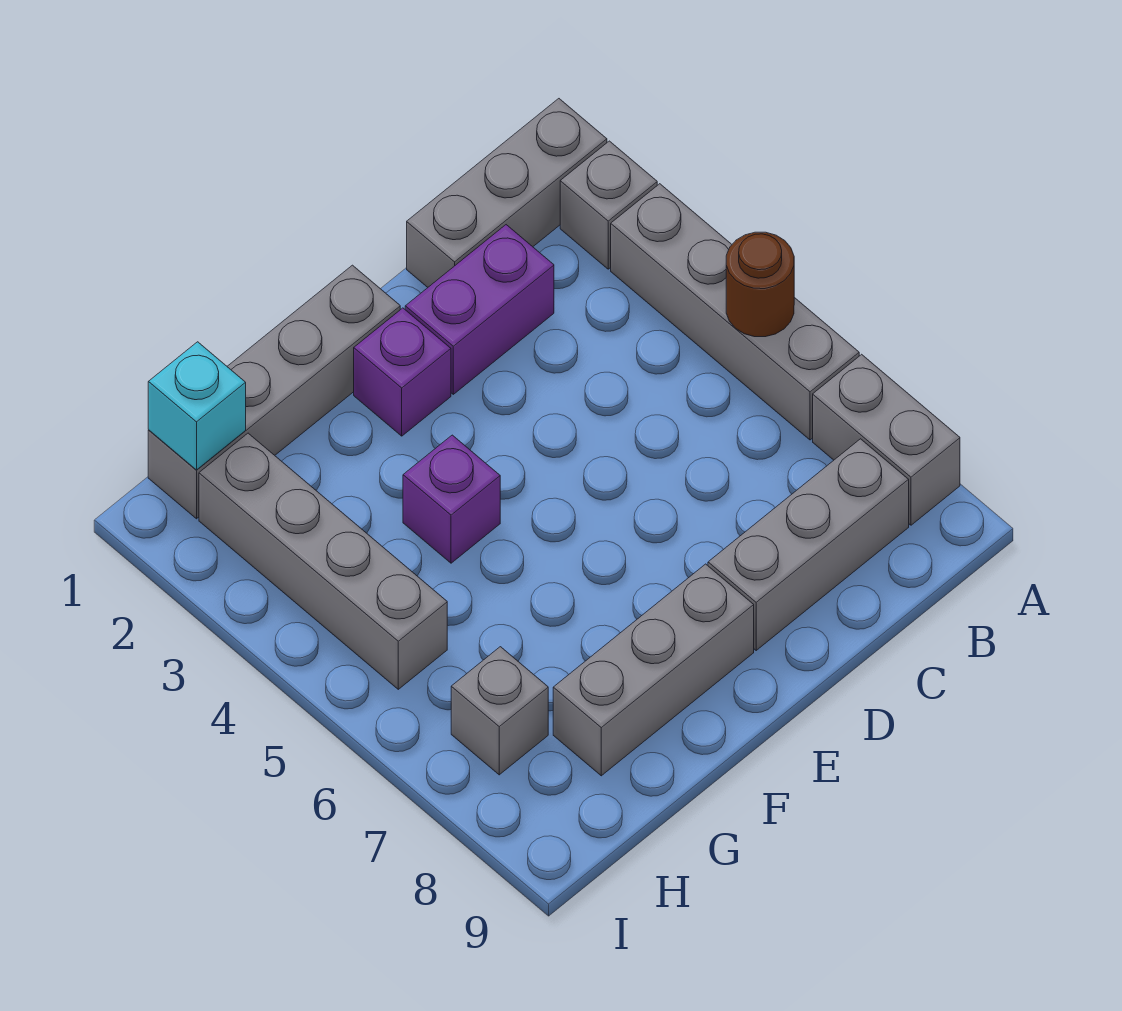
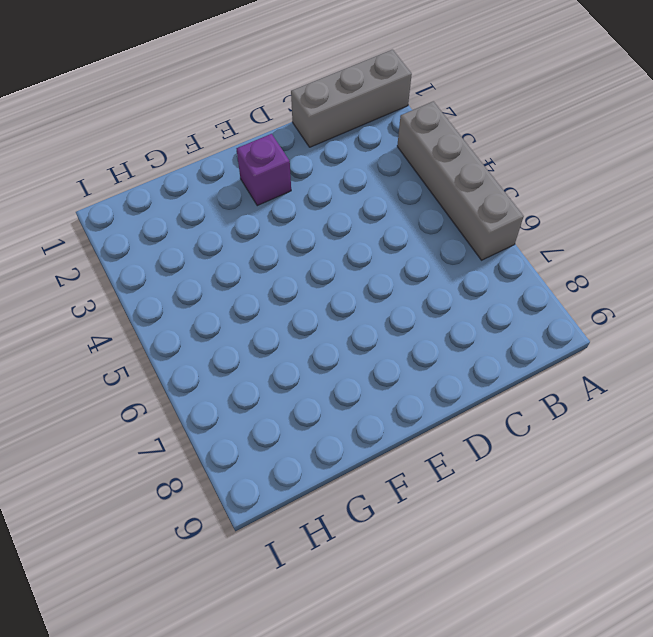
none -> grey 1x1 brick [560,141,657,269]
none -> grey 1x2 brick [813,354,960,525]
none -> grey 1x3 brick [708,439,909,650]

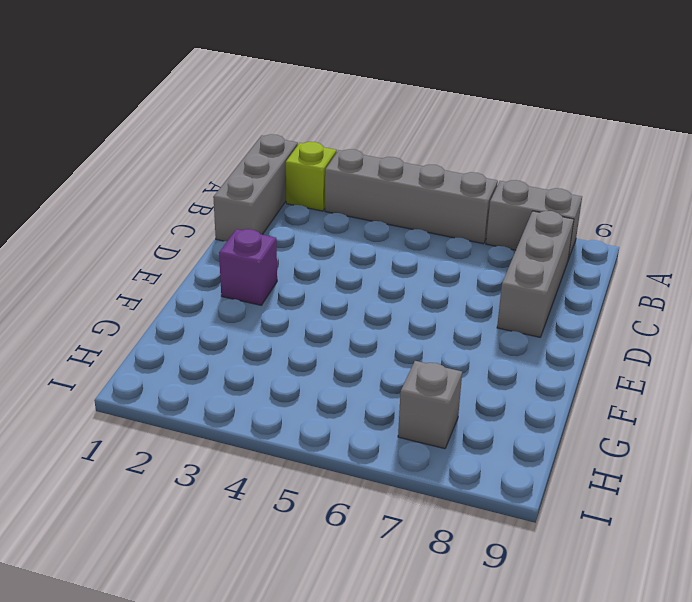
lime 1x1 brick [286,142,337,211] -> grey 1x1 brick [560,141,657,269]
none -> purple 1x2 brick [405,225,554,394]
none -> grey 1x4 brick [148,265,400,519]
none -> grey 1x3 brick [553,564,754,776]

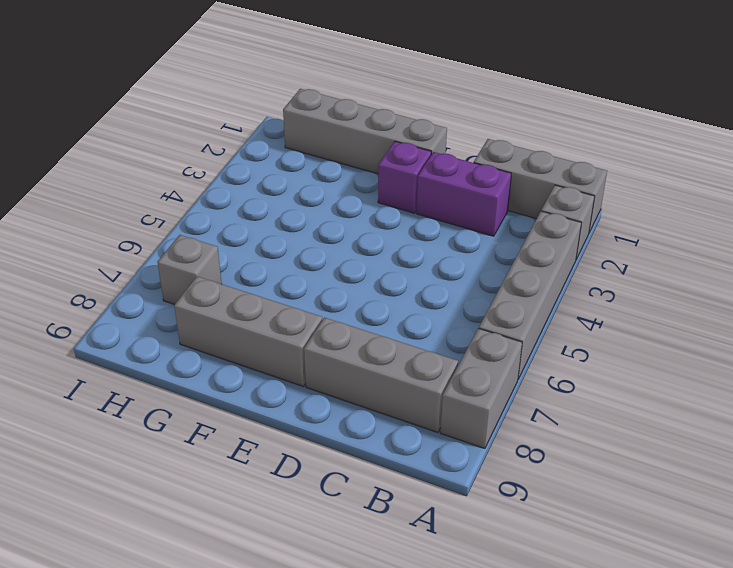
none -> purple 1x1 brick [403,435,500,563]
none -> grey 1x4 brick [199,433,447,689]
none -> brown 1x1 round brick [726,232,794,337]

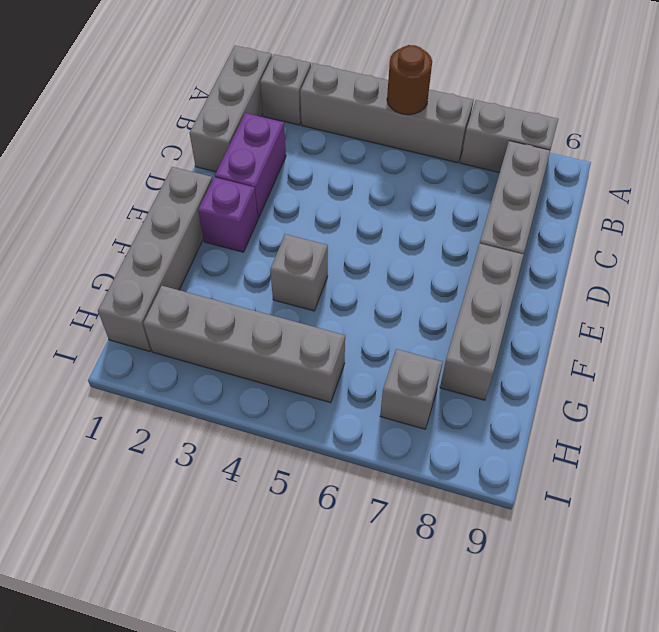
grey 1x1 brick [270,234,328,311] -> purple 1x1 brick [403,435,500,563]
none -> cyan 1x1 brick [148,342,246,470]

